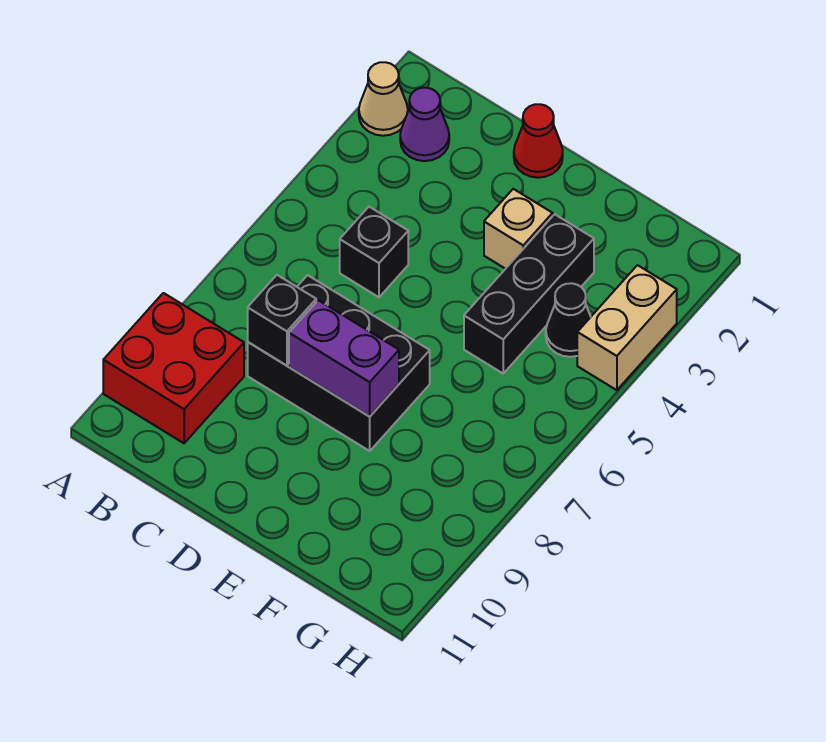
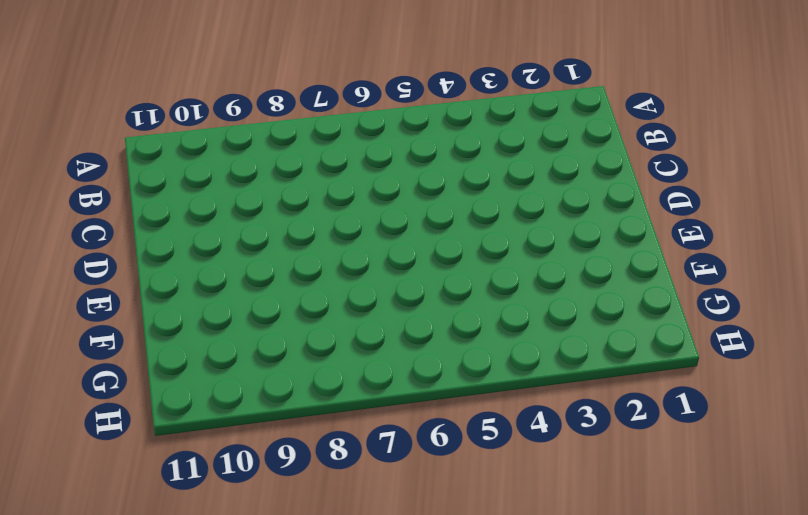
none -> tan 1x1 cone [359,62,408,136]
none -> red 2x2 brick [103,293,244,443]
none -> purple 1x1 cone [400,88,449,161]

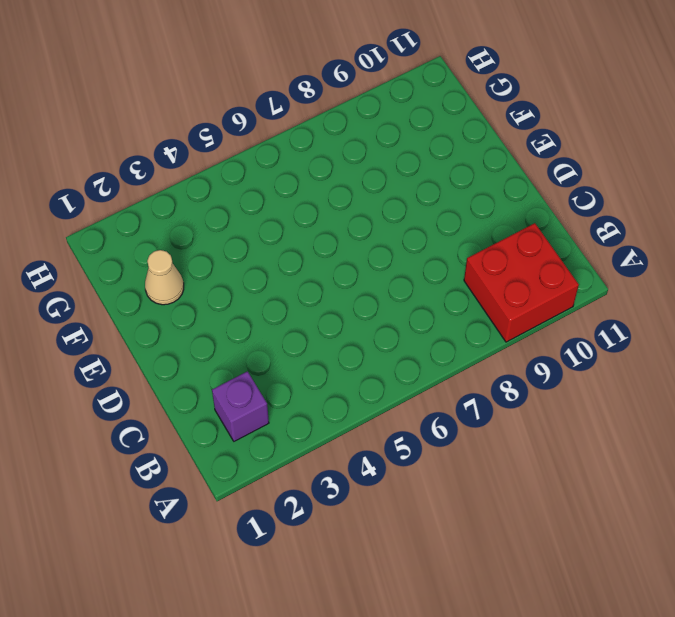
purple 1x1 brick [212,371,269,441] -> purple 1x1 cone [400,88,449,161]
tan 1x1 cone [145,250,184,305] -> tan 1x1 cone moved to [359,62,408,136]
none -> black 1x1 brick [340,207,408,297]
none -> black 2x3 brick [248,275,430,451]
none -> red 1x1 cone [514,104,563,178]

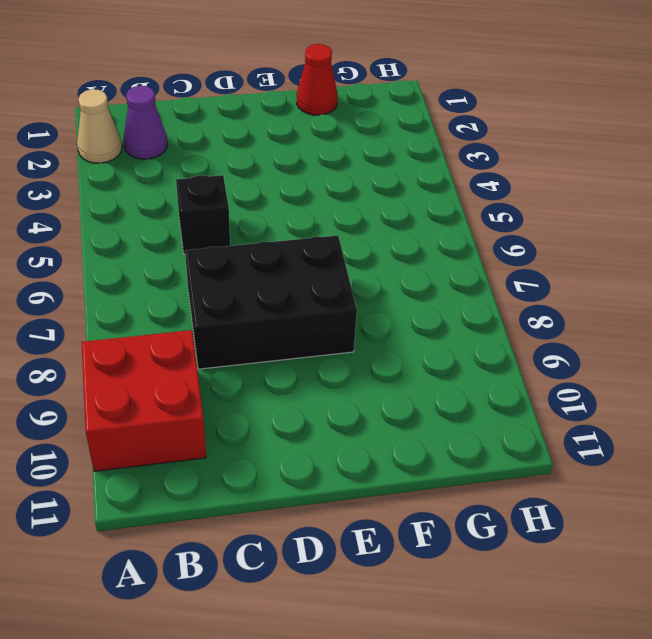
red 1x1 cone [297,44,338,115] -> red 1x1 cone moved to [514,104,563,178]
none -> tan 1x1 brick [484,189,553,269]
none -> black 1x3 brick [464,214,594,373]
none -> black 1x1 cone [546,283,591,357]

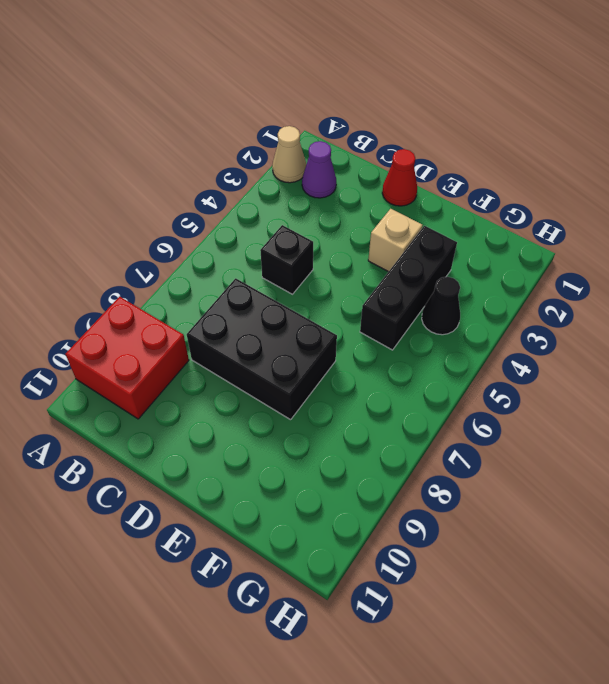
none -> tan 1x2 brick [577,265,677,390]
none -> black 1x1 brick [248,275,316,365]
none -> purple 1x2 brick [289,300,399,416]

